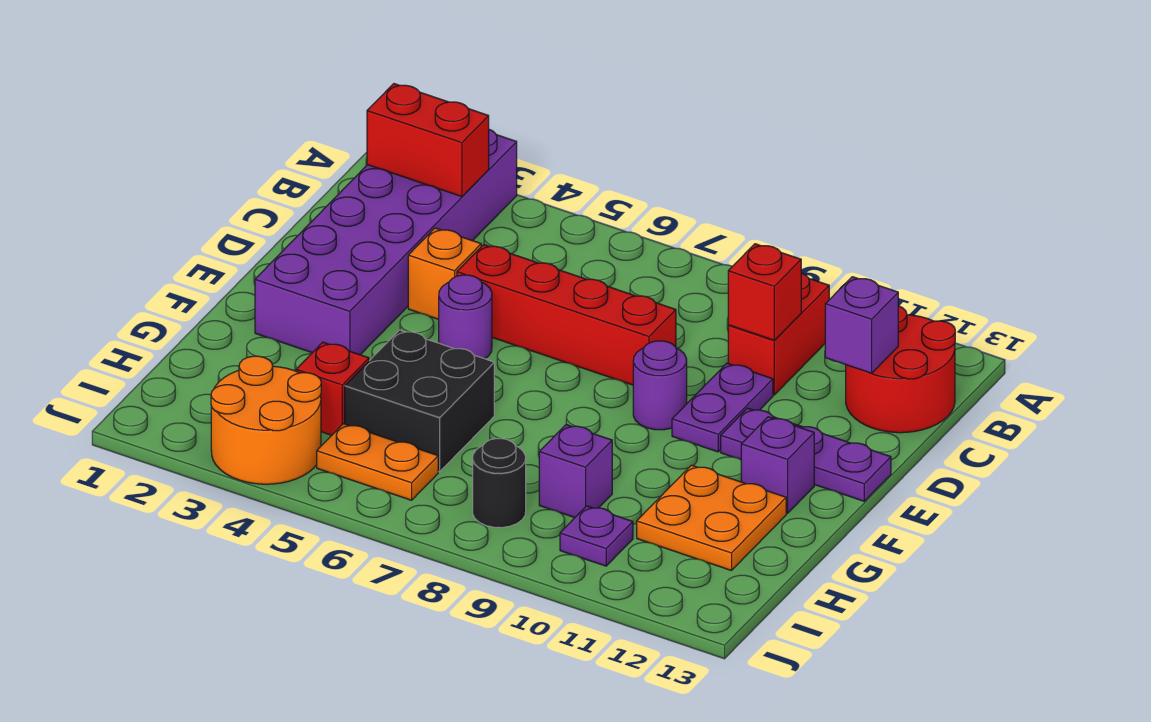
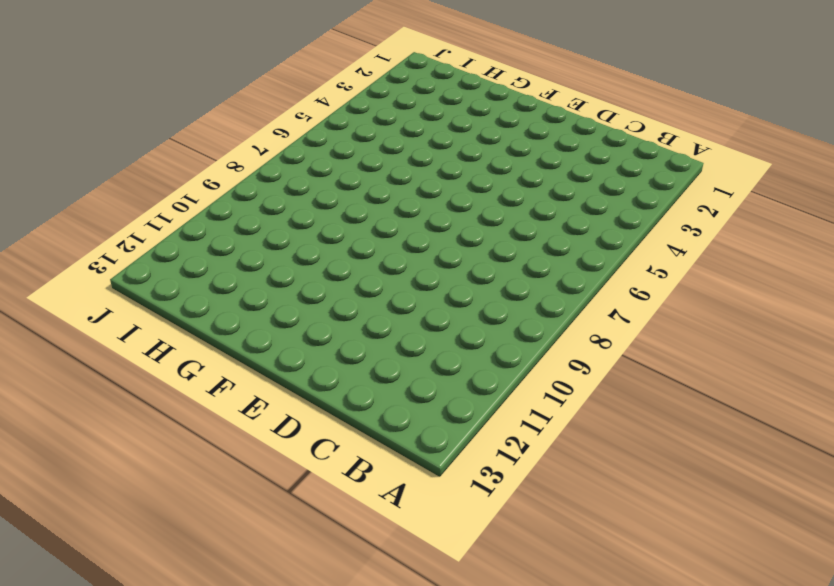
none -> purple 2x6 brick [255,129,517,355]
none -> red 1x2 brick [728,273,829,395]
none -> red 2x2 round brick [846,306,955,433]

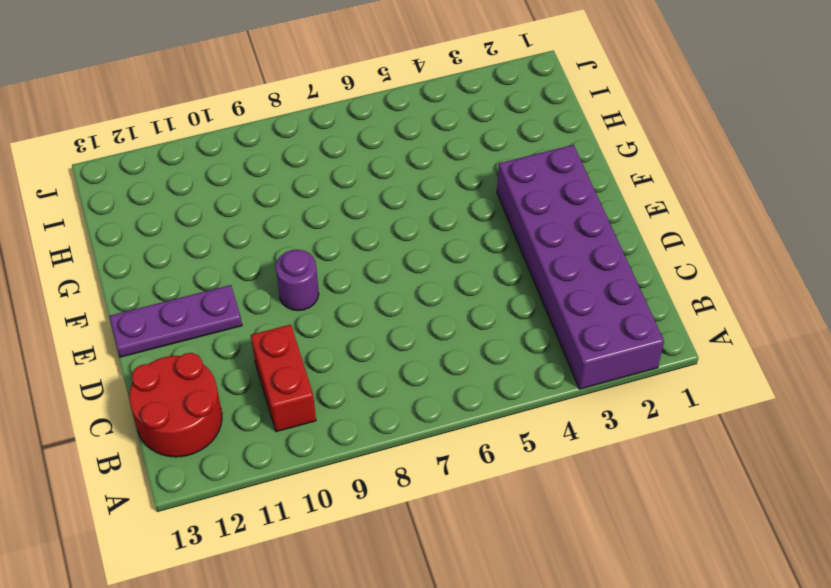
none -> orange 1x1 brick [408,228,481,319]
none -> red 1x4 brick [457,245,676,385]
none -> purple 1x2 plate [672,363,773,452]

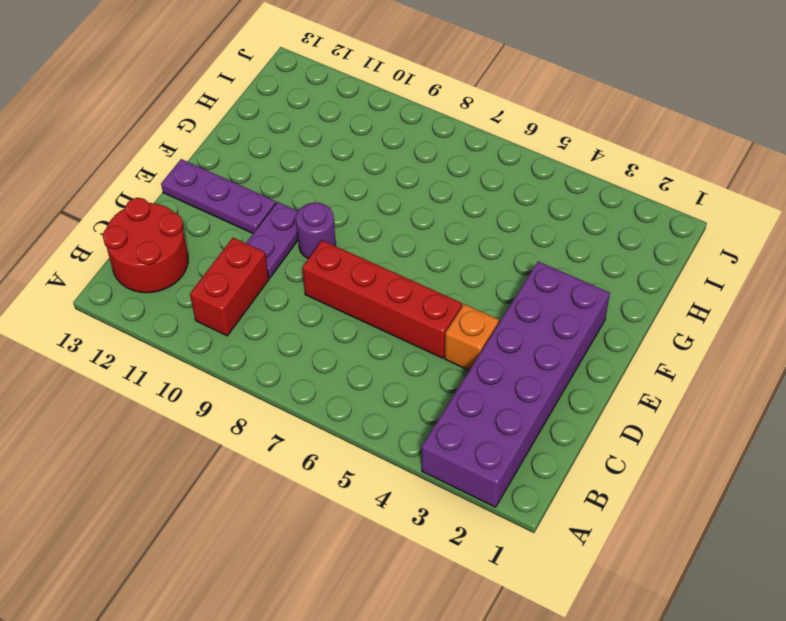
none -> purple 1x1 round brick [439,275,492,359]
none -> purple 1x1 brick [741,417,814,513]
none -> black 2x2 brick [345,330,494,472]

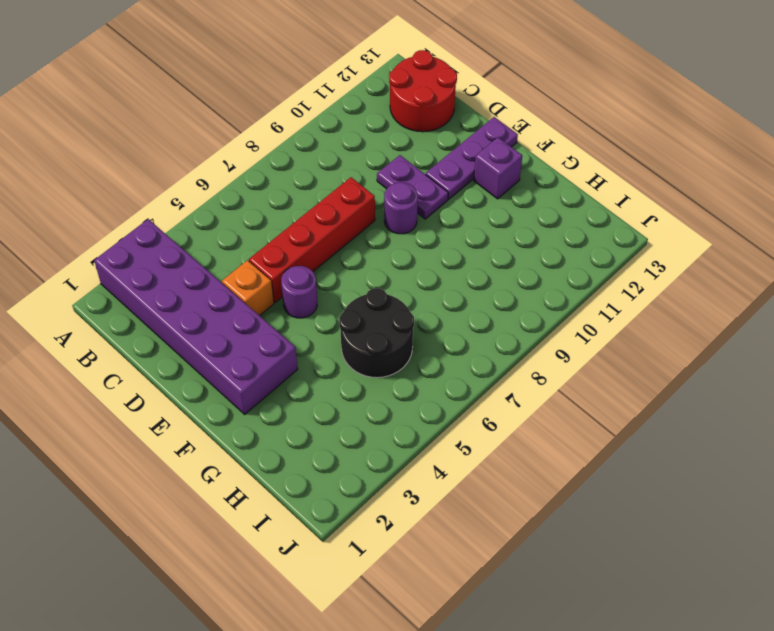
black 2x2 round brick [339,288,414,378] -> black 2x2 brick [345,330,494,472]
none -> red 1x2 brick [728,273,829,395]
none -> orange 2x2 plate [637,465,786,571]
none -> red 1x1 brick [296,342,369,435]

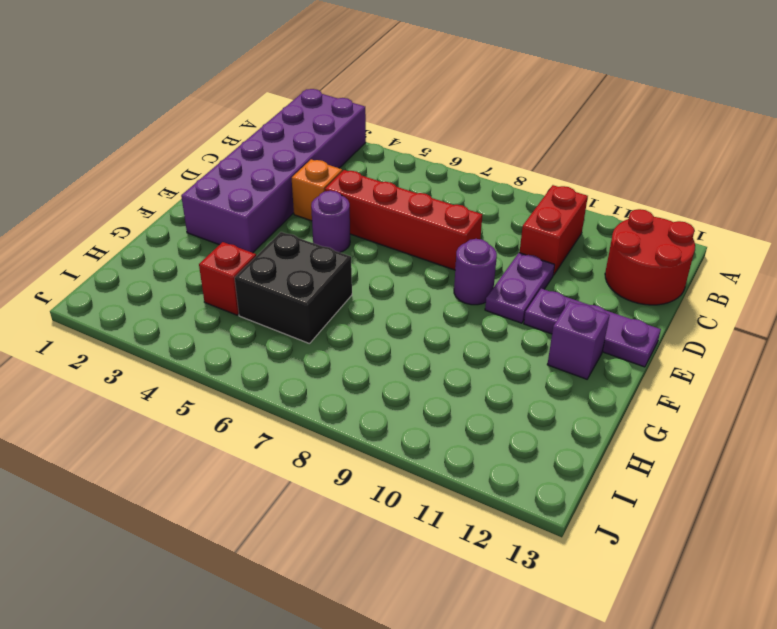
none -> orange 2x2 plate [637,465,786,571]
none -> purple 1x1 brick [539,425,612,518]
none -> orange 2x2 round brick [211,356,321,484]

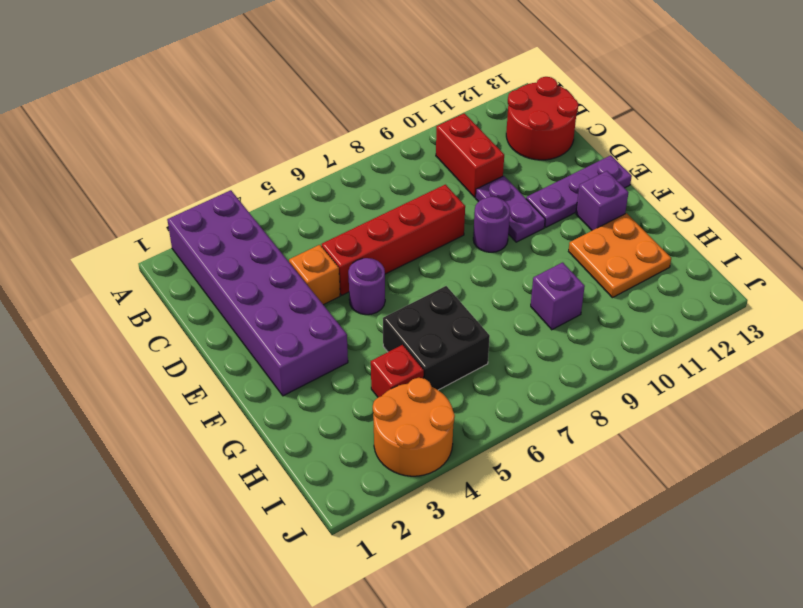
none -> orange 1x2 plate [317,424,438,500]
none -> black 1x1 round brick [473,439,526,528]
none -> purple 1x1 plate [560,506,633,566]

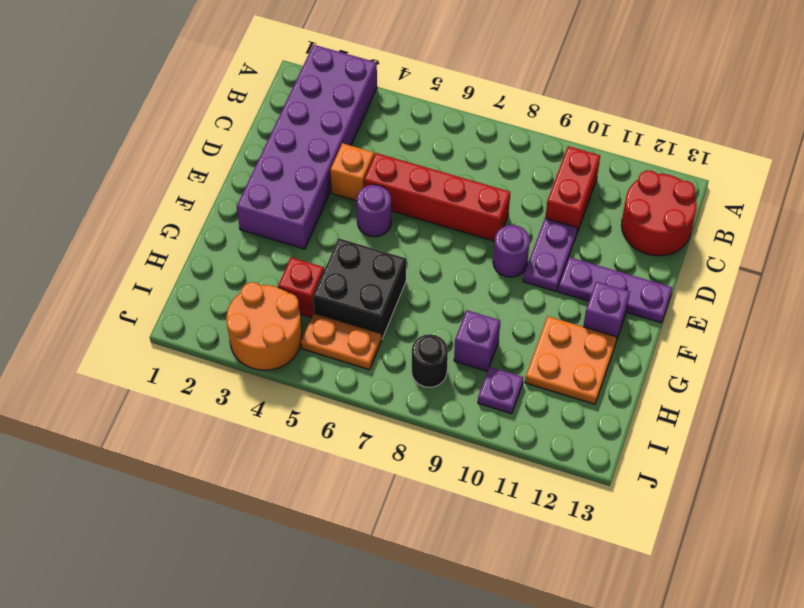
none -> red 1x2 brick [367,84,489,197]
none -> red 1x1 brick [728,244,801,340]
none -> purple 1x1 brick [825,277,898,373]

